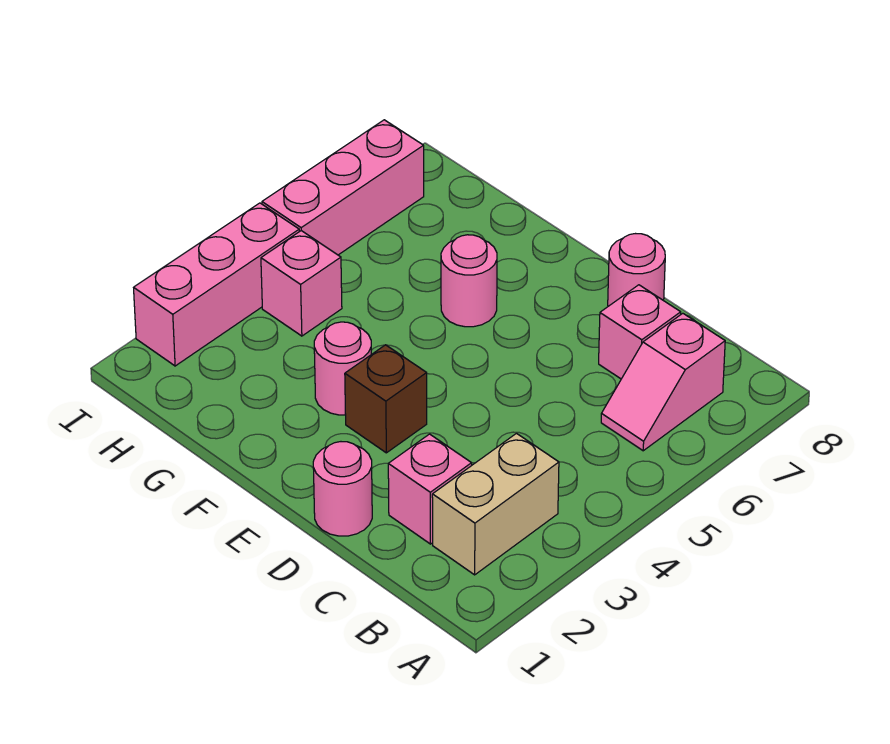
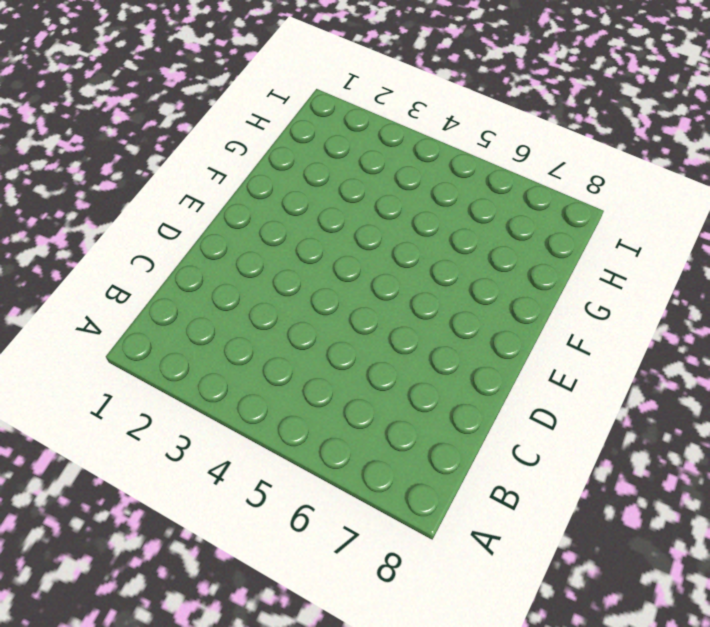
none -> tan 1x2 brick [432,434,559,575]
none -> pink 1x2 slope [601,313,725,451]
none -> pink 1x1 brick [388,434,472,544]

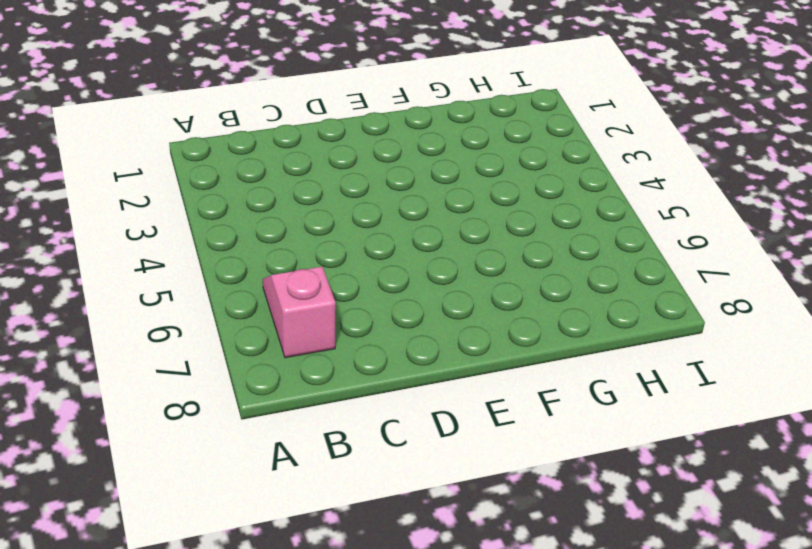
none -> tan 1x2 brick [432,434,559,575]
none -> pink 1x1 brick [388,434,472,544]
none -> pink 1x1 brick [599,285,681,379]

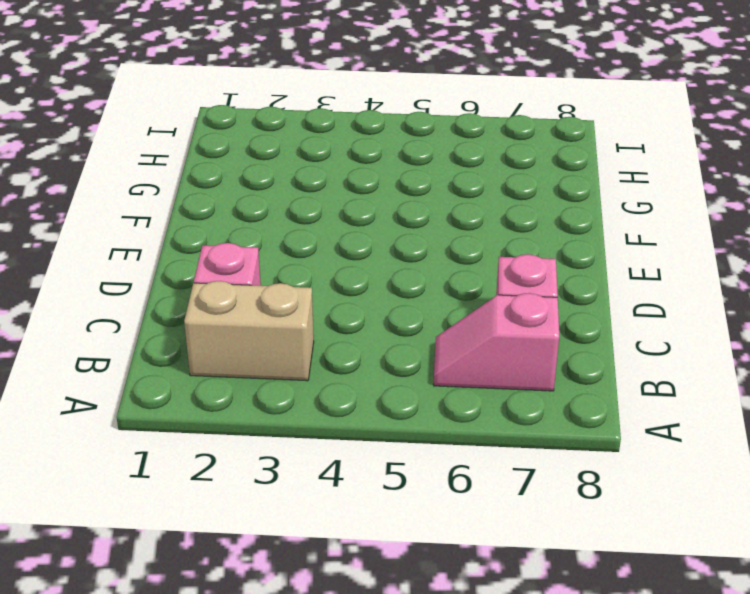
none -> pink 1x1 round brick [313,442,372,536]
none -> pink 1x1 round brick [608,234,665,306]
none -> brown 1x1 brick [345,345,427,453]

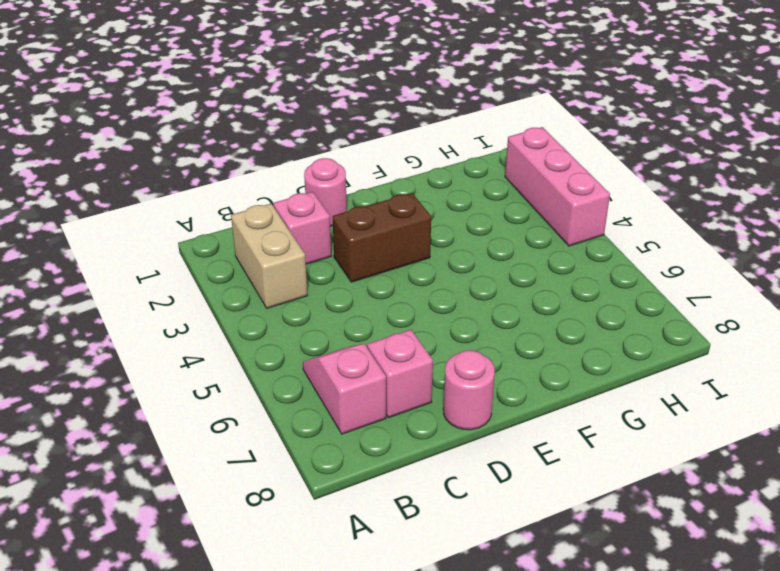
brown 1x2 brick [333,193,431,282] -> brown 1x1 brick [345,345,427,453]
none -> pink 1x1 round brick [314,322,371,415]
none -> pink 1x1 round brick [441,235,497,327]
none -> pink 1x1 brick [261,231,342,336]

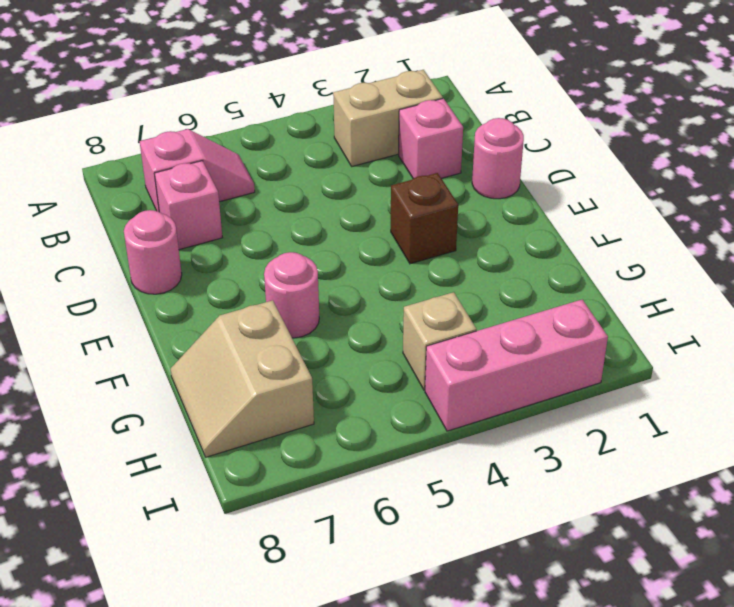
tan 2x2 slope [171,300,314,457] -> none
tan 1x1 brick [403,292,477,390] -> pink 1x1 brick [261,231,342,336]
none -> pink 1x1 round brick [314,322,371,415]
none -> pink 1x3 brick [262,120,424,255]

